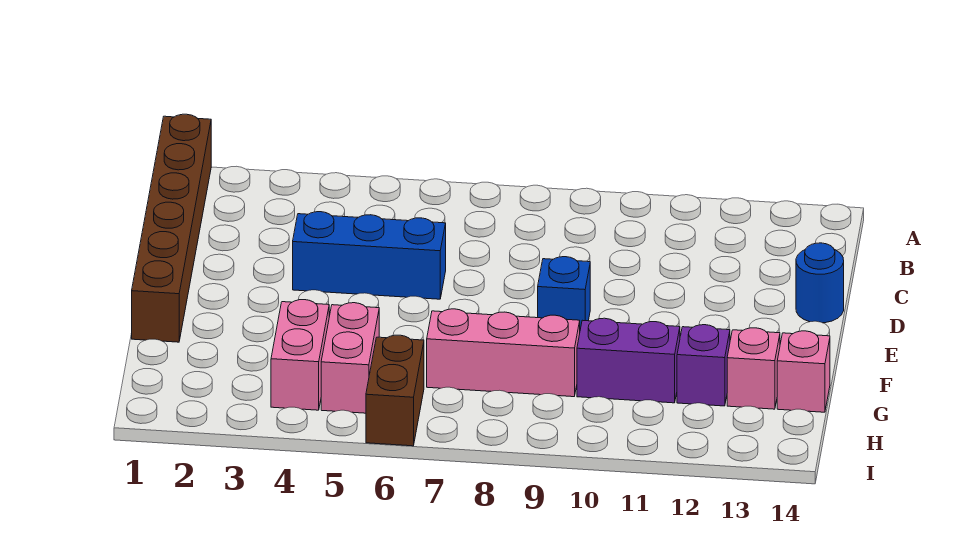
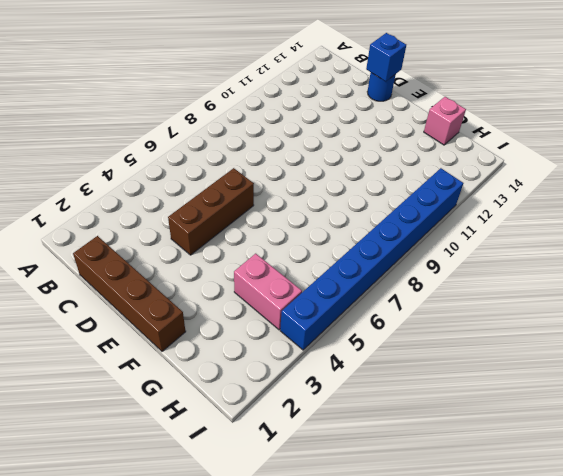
brown 1x4 brick [73,236,186,351] -> brown 1x6 brick [132,114,211,342]
brown 1x3 brick [168,168,254,255] -> blue 1x3 brick [293,212,446,299]
blue 1x1 brick [366,33,406,81] -> blue 1x1 brick moved to [538,257,590,329]
blue 1x8 brick [280,168,463,350] -> brown 1x2 brick [366,335,424,446]
none -> pink 1x2 brick [321,303,379,413]
none -> pink 1x3 brick [427,309,580,397]
none -> purple 1x2 brick [577,318,680,403]

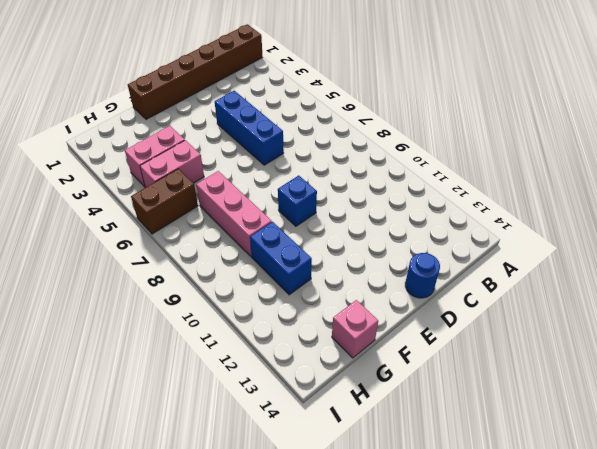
blue 1x2 brick [250,222,312,295] -> purple 1x2 brick [577,318,680,403]
none -> purple 1x1 brick [677,325,730,406]
none -> pink 1x1 brick [727,328,780,409]

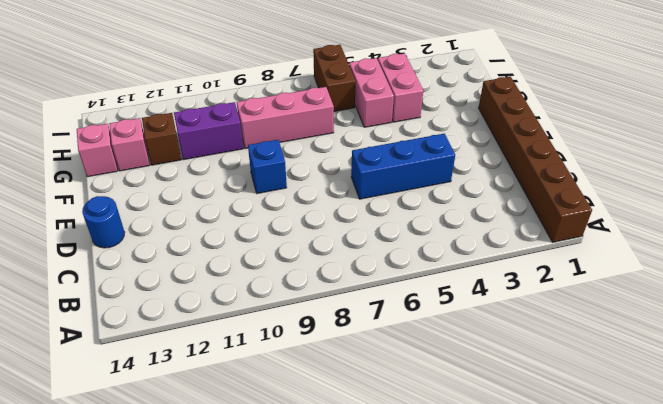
brown 1x1 brick [142,113,181,165] -> purple 1x1 brick [677,325,730,406]

